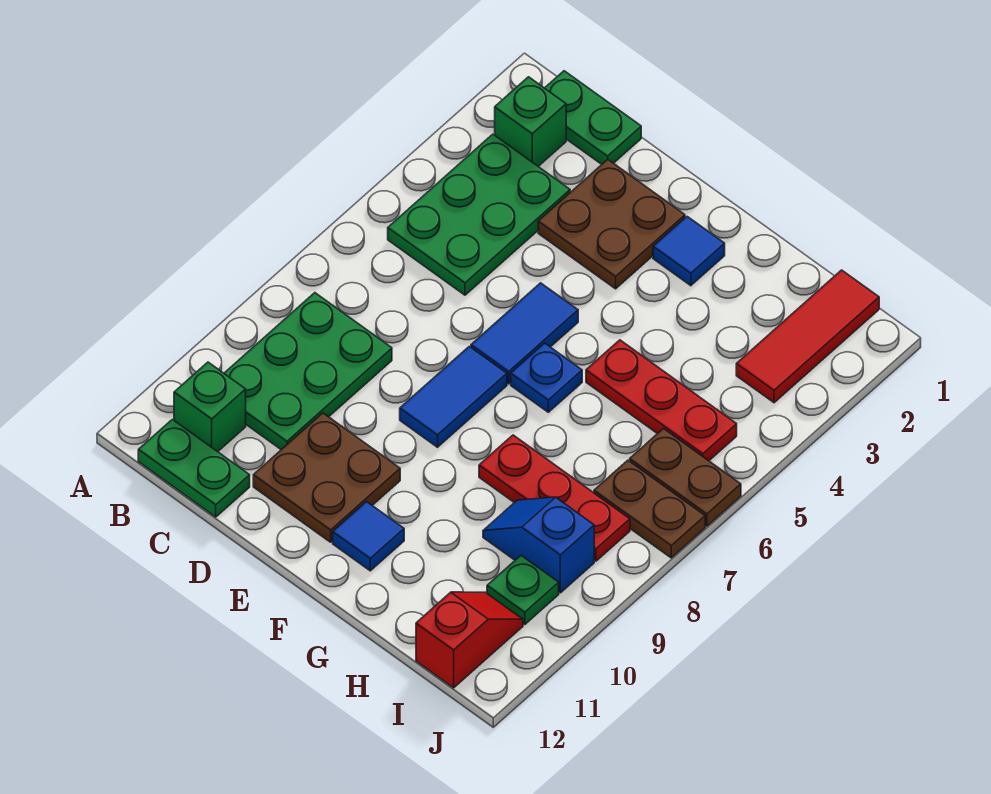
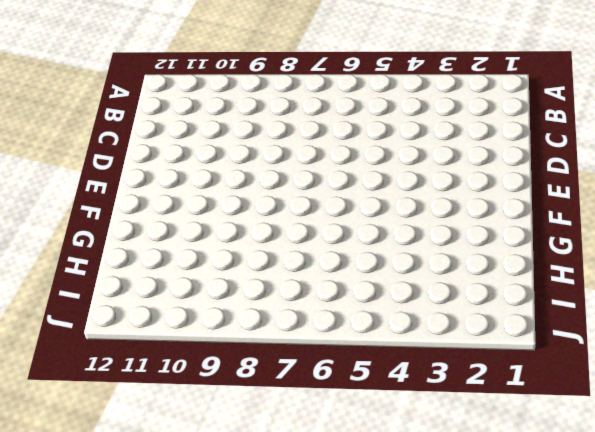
none -> green 1x2 plate [545,71,641,164]
none -> green 1x1 brick [495,77,566,166]
none -> green 2x3 plate [388,134,570,295]

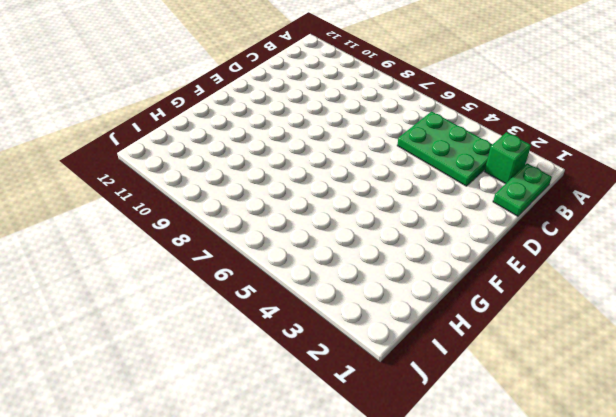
none -> green 2x3 plate [224,293,392,450]
none -> green 1x1 brick [174,362,246,452]
none -> green 1x2 plate [138,419,250,517]

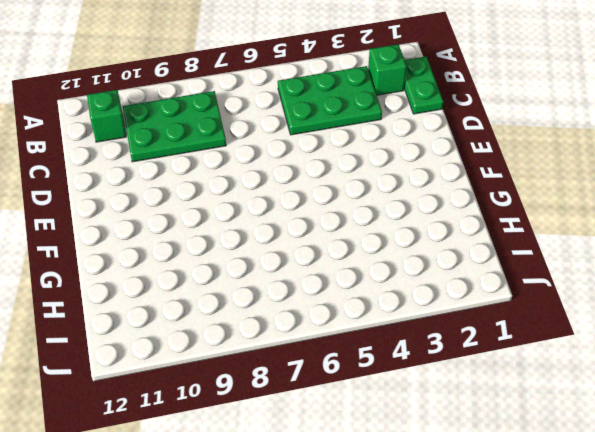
none -> green 1x2 plate [138,419,250,517]
none -> brown 2x2 plate [538,159,685,289]
none -> brown 2x2 plate [253,413,400,542]

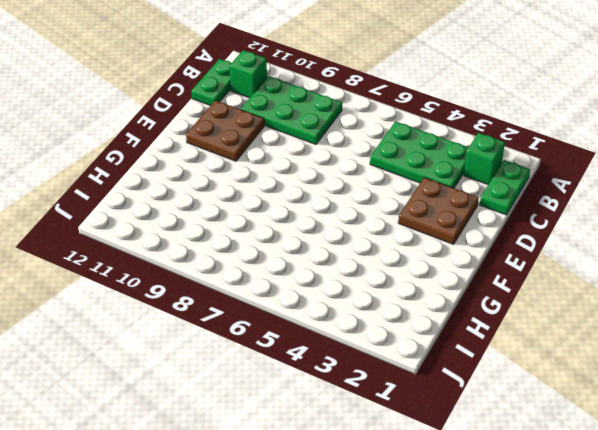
none -> blue 1x2 tile [471,283,578,384]
none -> blue 1x2 tile [400,346,507,447]
none -> blue 1x1 tile [653,217,725,286]

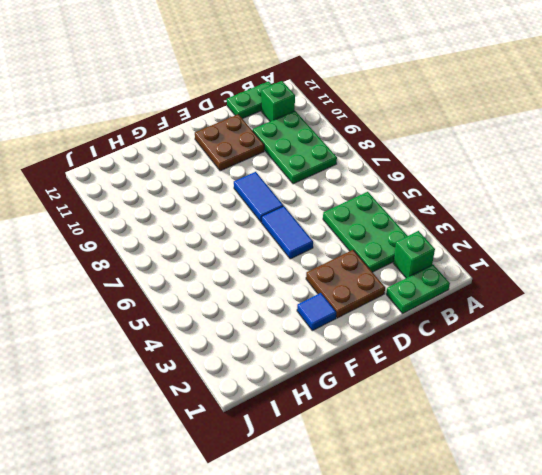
none -> blue 1x1 plate [511,343,582,412]
none -> blue 1x1 tile [333,502,404,571]
none -> red 1x3 plate [586,340,737,461]

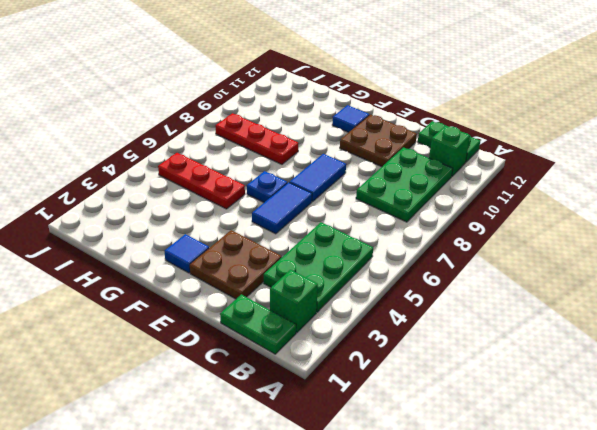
none -> blue 1x2 slope [483,497,594,593]
none -> red 1x3 tile [736,270,879,403]
none -> brown 1x2 plate [630,429,741,526]

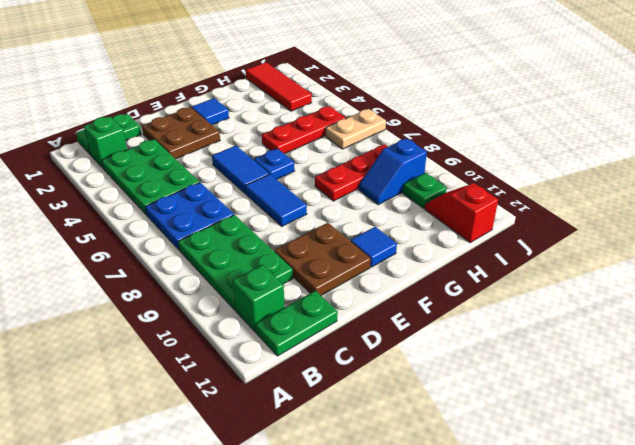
blue 2x2 plate [145,182,234,250] -> none
tan 1x2 plate [326,109,386,149] -> brown 1x2 plate [630,429,741,526]
none -> brown 1x2 plate [594,460,705,558]

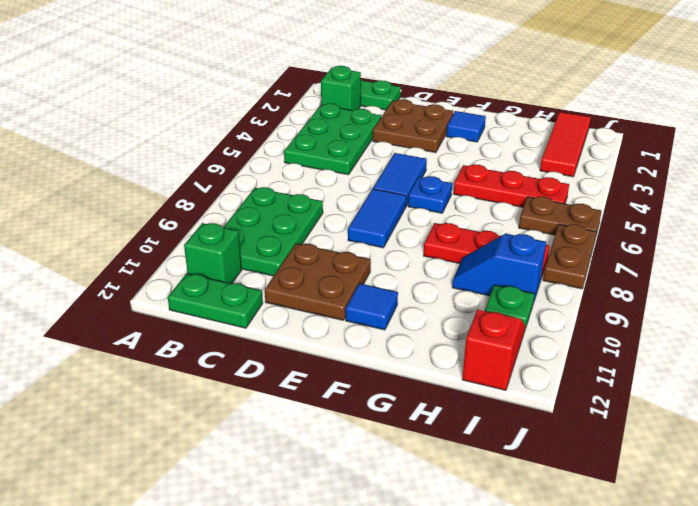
brown 1x2 plate [543,224,596,289] -> brown 1x2 plate turned to [594,460,705,558]

